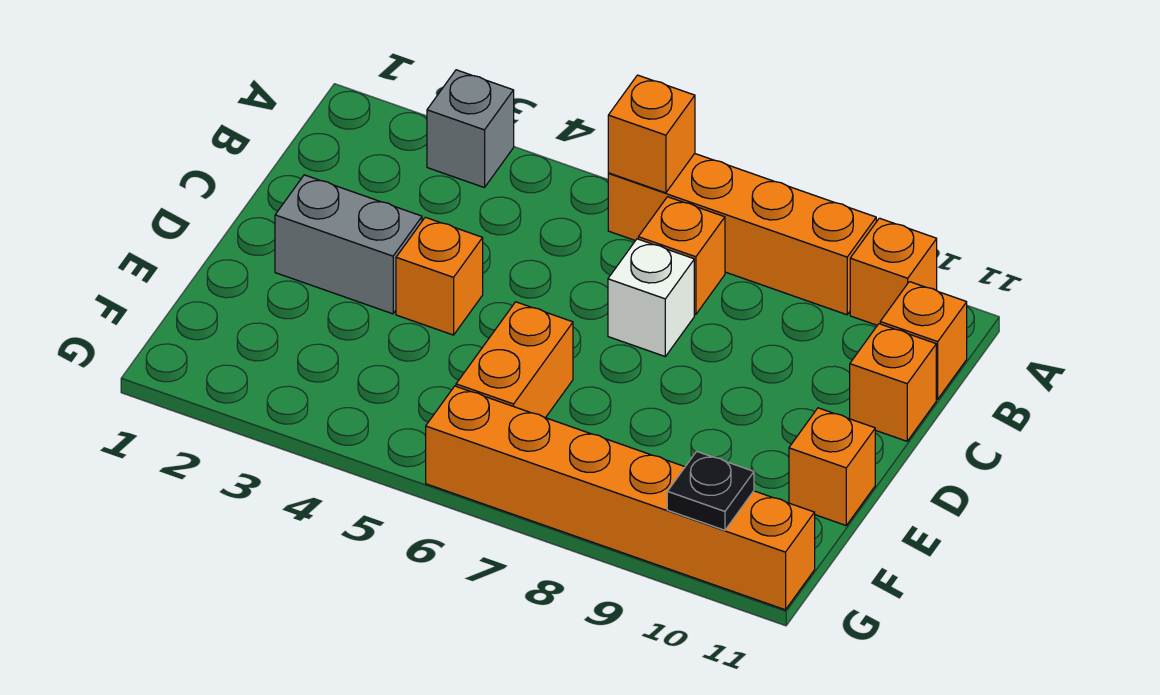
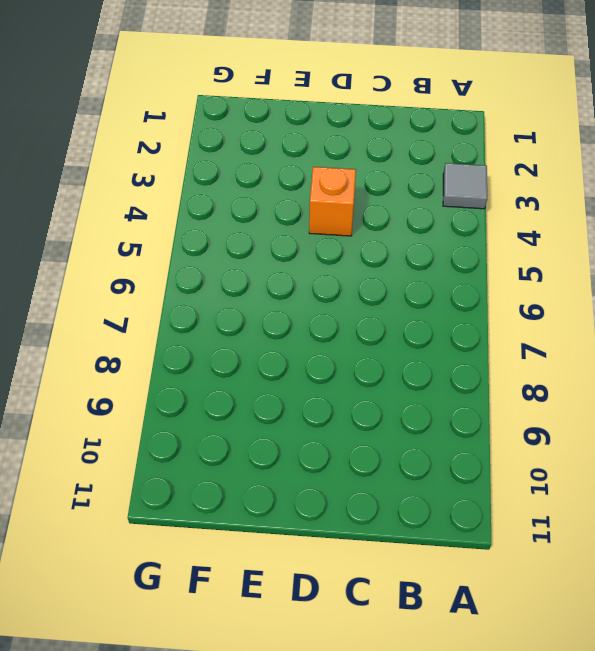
grey 1x1 tile [443,163,487,209] -> grey 1x1 brick [427,70,514,188]
none -> orange 1x4 brick [608,154,876,315]
none -> orange 1x1 brick [850,218,937,325]
none -> orange 1x1 brick [638,197,725,314]

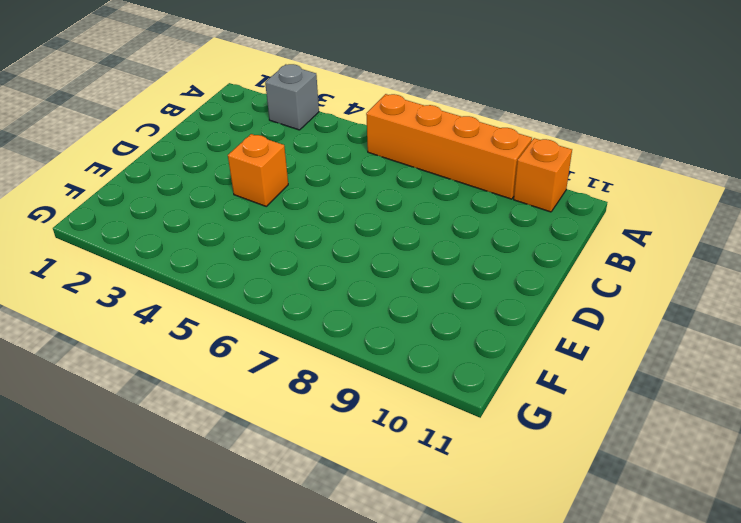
none -> orange 1x1 brick [638,197,725,314]
none -> orange 1x1 brick [880,282,967,399]
none -> white 1x1 brick [608,239,694,356]

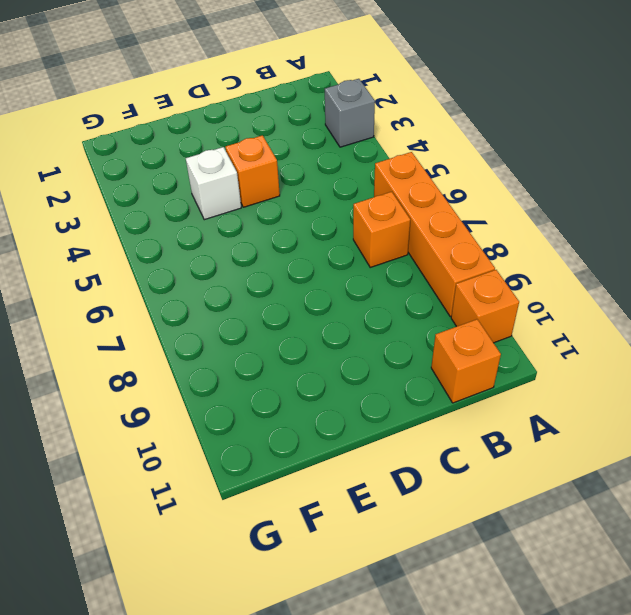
white 1x1 brick [186,147,241,220] -> white 1x1 brick moved to [608,239,694,356]
none -> orange 1x1 brick [850,324,936,441]
none -> grey 1x2 brick [275,175,422,314]
none -> orange 1x2 brick [456,302,573,418]

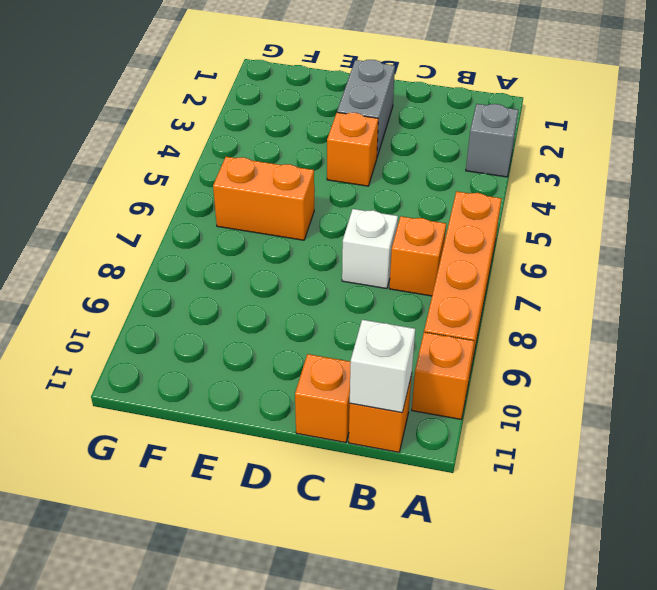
white 1x1 brick [350,320,415,413] -> none
none -> orange 1x1 brick [789,408,875,525]
none -> orange 1x6 brick [426,386,815,610]
none -> orange 1x1 brick [608,75,695,193]

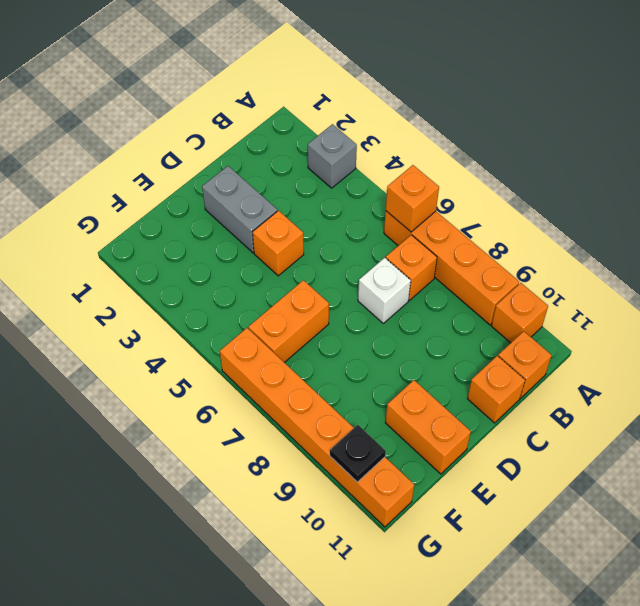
orange 1x2 brick [385,380,471,474] -> orange 1x1 brick [789,408,875,525]

